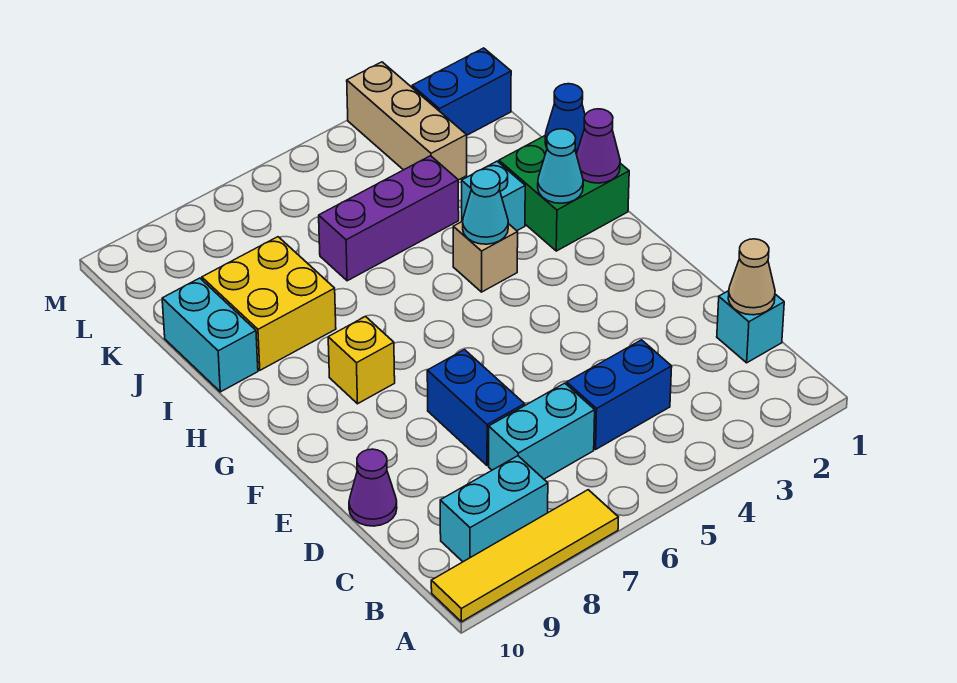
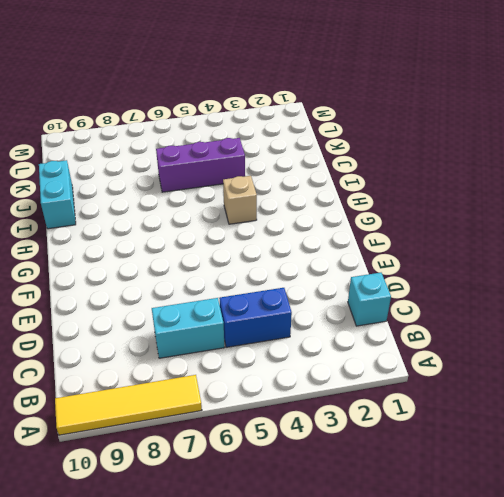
none -> cyan 1x2 brick [440,456,548,562]
none -> blue 1x2 brick [427,350,525,466]
none -> purple 1x1 cone [349,449,397,526]

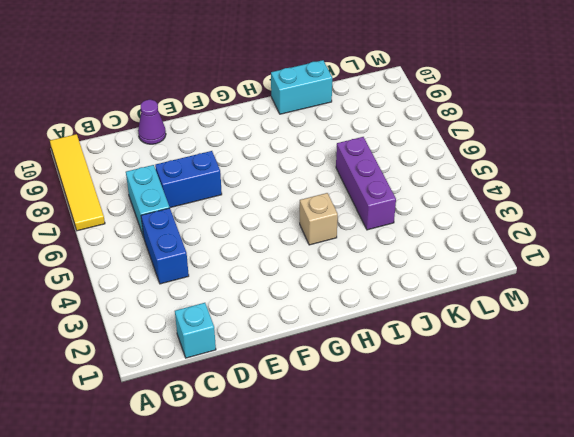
none -> cyan 1x2 brick [440,456,548,562]
none -> yellow 1x1 brick [328,316,395,404]
none -> green 2x2 brick [499,136,629,251]

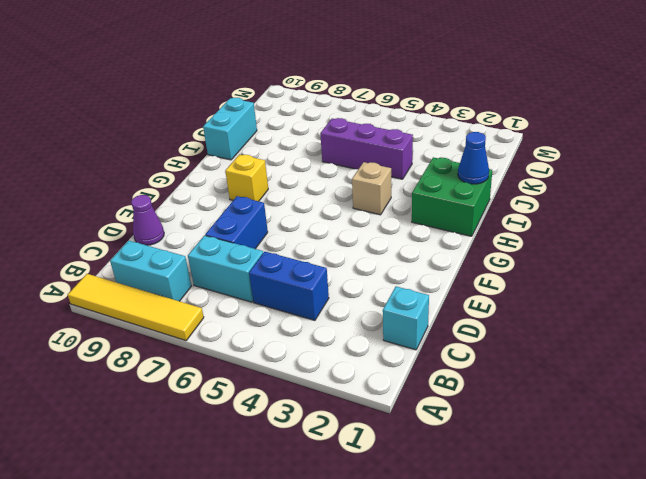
none -> cyan 1x1 brick [462,161,525,231]
none -> yellow 2x2 brick [202,237,336,370]
none -> tan 1x3 brick [347,62,467,180]

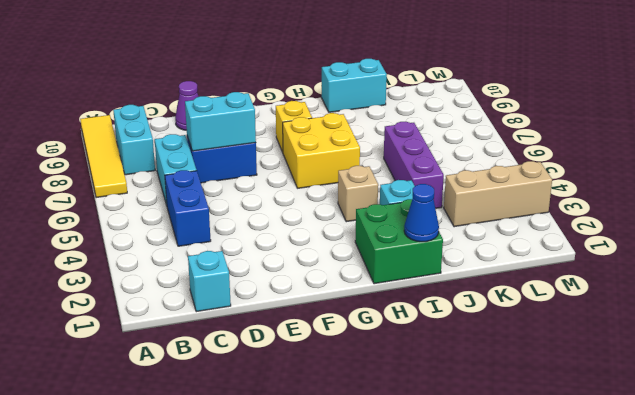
cyan 1x2 brick [185,92,256,151] -> none
yellow 2x2 brick [283,113,360,188] -> yellow 2x2 brick moved to [202,237,336,370]
none -> blue 1x2 brick [412,48,511,135]
none -> tan 1x1 cone [728,239,775,315]
none -> purple 1x1 cone [576,109,620,183]

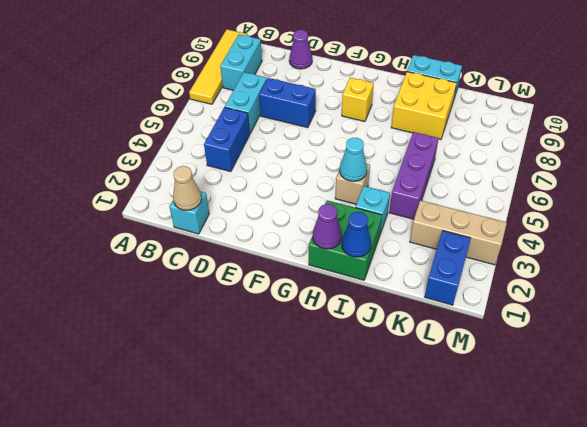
none -> cyan 1x1 cone [538,129,583,203]

